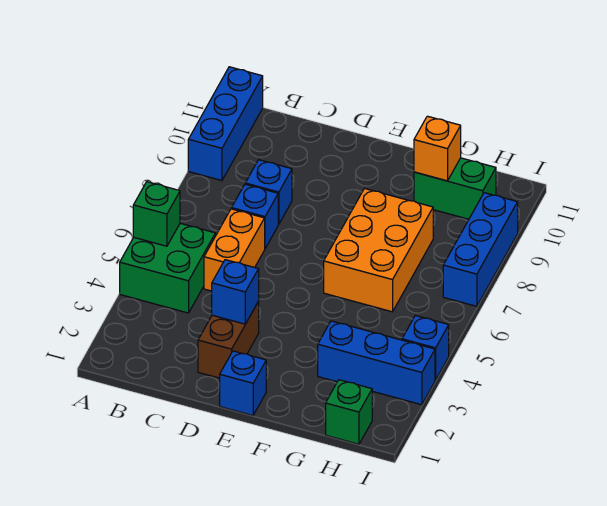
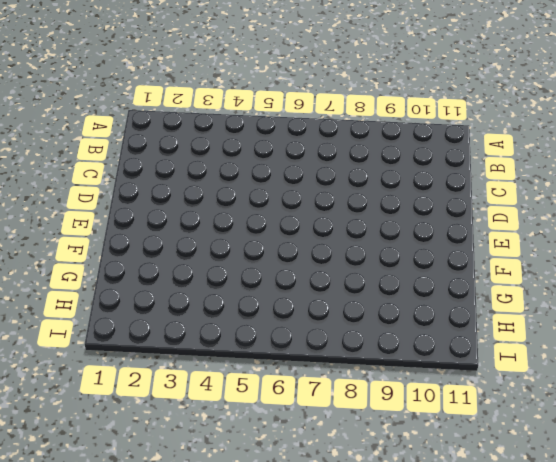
none -> green 2x2 brick [120,223,215,313]
none -> blue 1x3 brick [188,67,263,181]
none -> orange 1x2 brick [204,209,265,291]

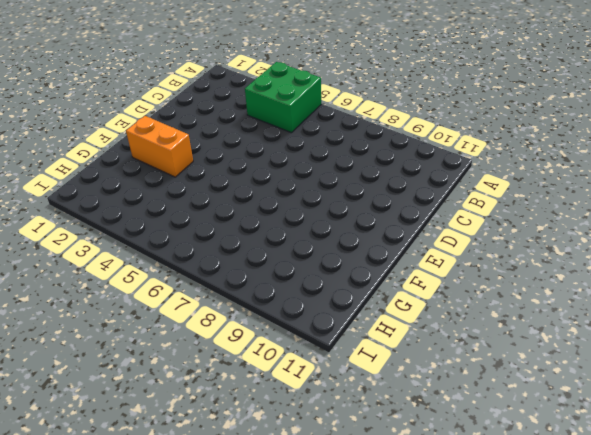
orange 1x2 brick [126,116,193,177] -> orange 1x2 brick moved to [204,209,265,291]
none -> blue 1x3 brick [188,67,263,181]
none -> blue 1x1 brick [232,184,278,248]
none -> blue 1x1 brick [245,160,292,224]

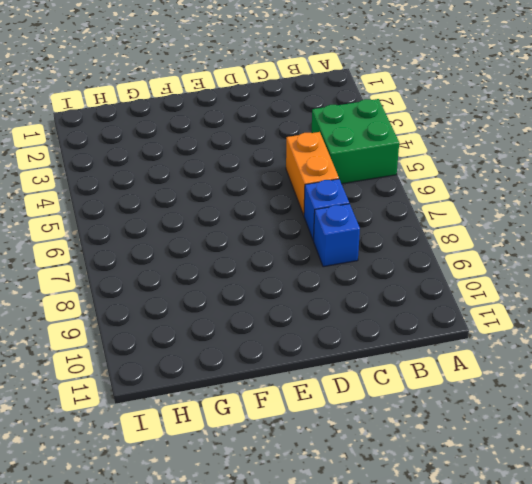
none -> blue 1x3 brick [188,67,263,181]
none -> brown 1x2 brick [198,302,259,378]
none -> blue 1x1 brick [220,351,266,415]

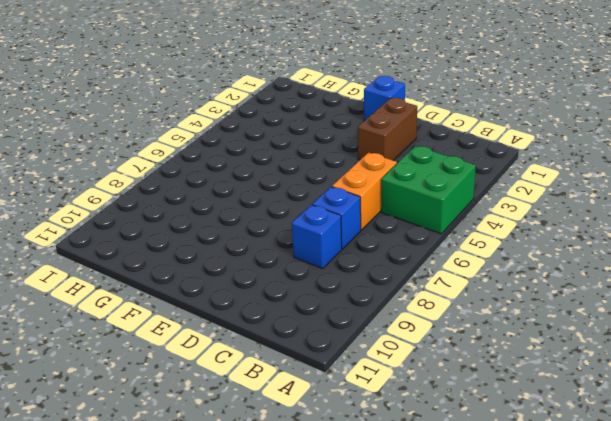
none -> blue 1x3 brick [188,67,263,181]
none -> orange 2x3 brick [324,189,433,312]
none -> blue 1x3 brick [318,321,435,405]

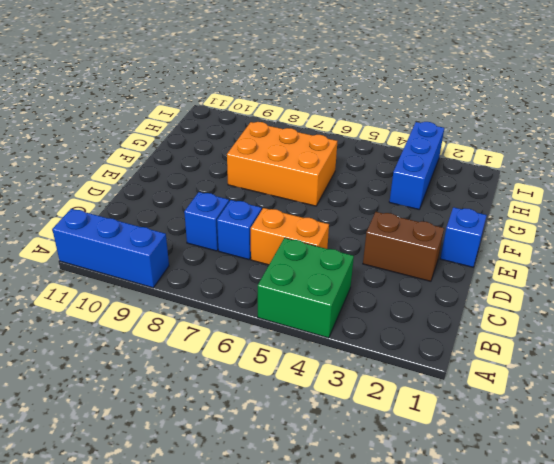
none -> green 1x2 brick [414,158,496,219]
none -> green 1x1 brick [326,380,372,444]
none -> blue 1x1 brick [402,316,449,380]

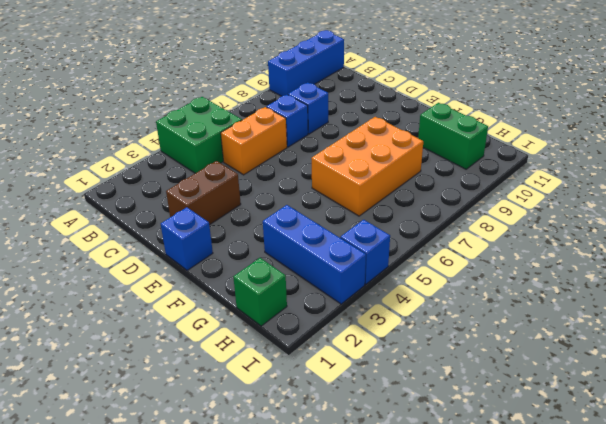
none -> blue 1x3 brick [443,193,518,306]
none -> green 1x1 brick [133,182,180,246]
none -> blue 1x1 brick [212,260,259,324]

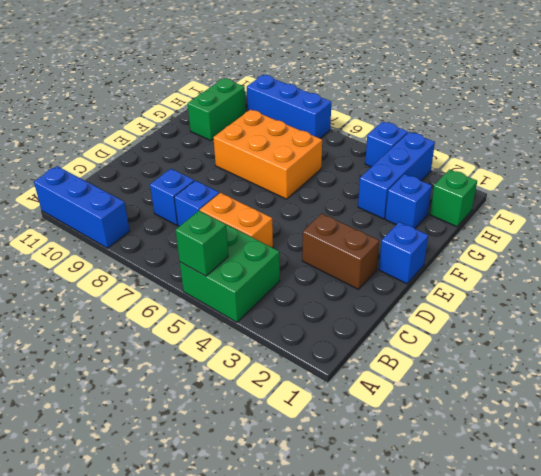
blue 1x1 brick [385,174,432,228] -> blue 1x1 brick moved to [212,260,259,324]
none -> orange 1x1 brick [414,116,461,181]

